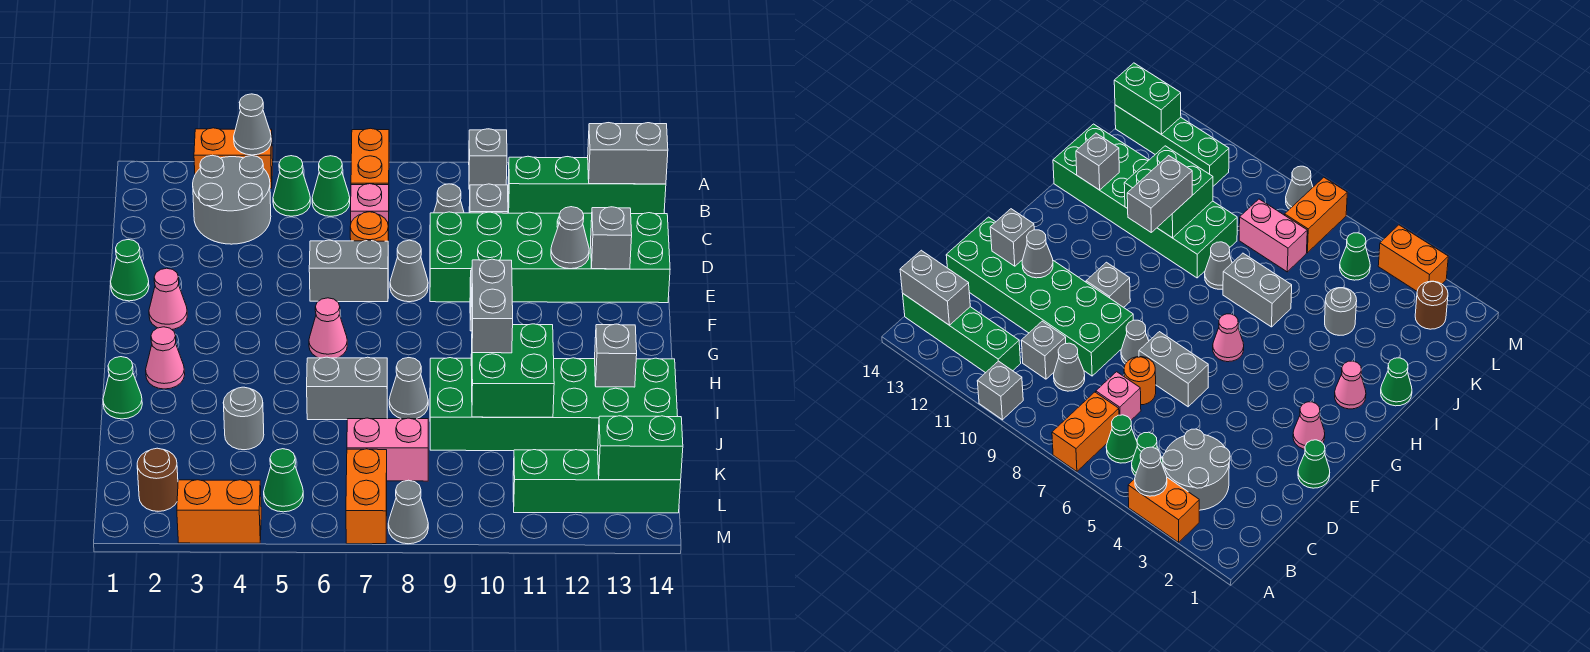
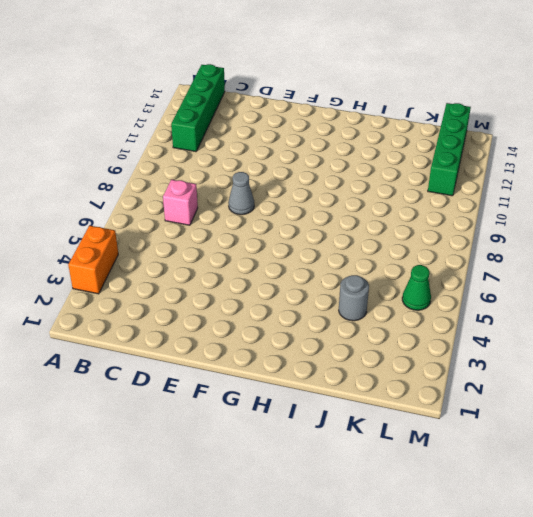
none -> orange 1x2 brick [351,128,389,185]
none -> grey 1x1 brick [469,129,507,189]
none -> grey 2x2 round brick [193,155,271,244]
none -> green 1x1 cone [273,156,310,216]

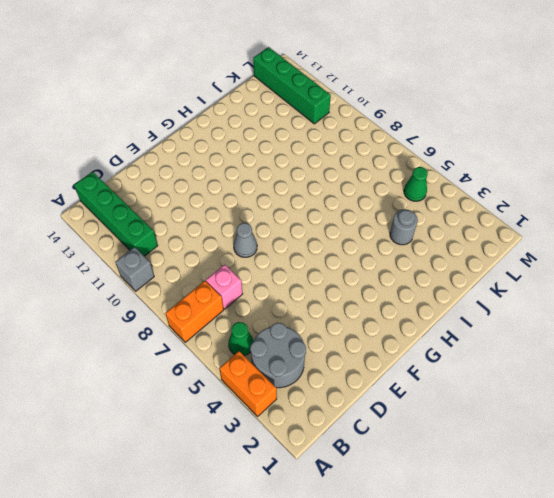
none -> green 1x1 cone [312,156,350,216]
none -> grey 1x1 cone [434,184,464,213]
none -> grey 1x1 brick [469,184,508,213]
none -> orange 1x1 round brick [350,212,388,241]

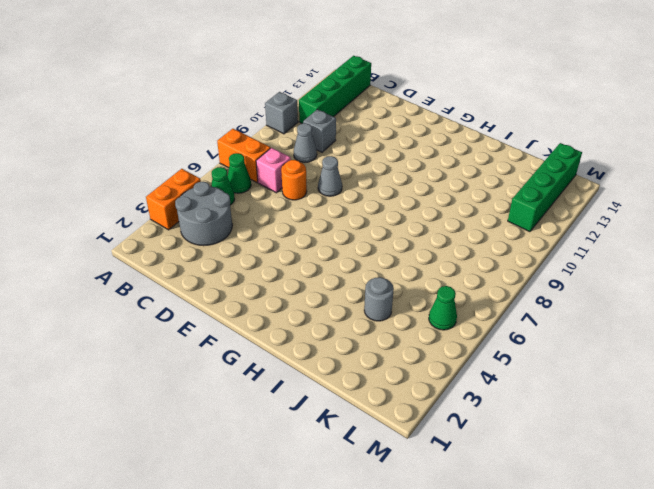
none -> green 2x6 brick [430,212,670,303]
none -> green 1x1 cone [111,240,149,301]
none -> grey 1x2 brick [309,240,388,302]
none -> pink 1x1 cone [149,268,187,329]

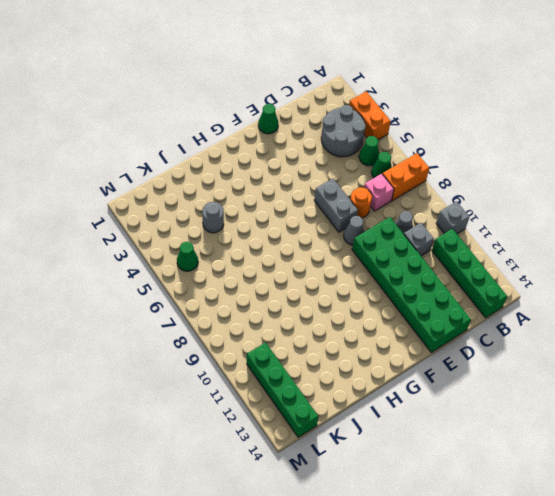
none -> pink 1x1 cone [149,268,187,329]
none -> grey 1x1 brick [1086,262,1130,307]
none -> pink 1x1 cone [309,298,347,358]
none -> pink 1x1 cone [146,327,185,389]

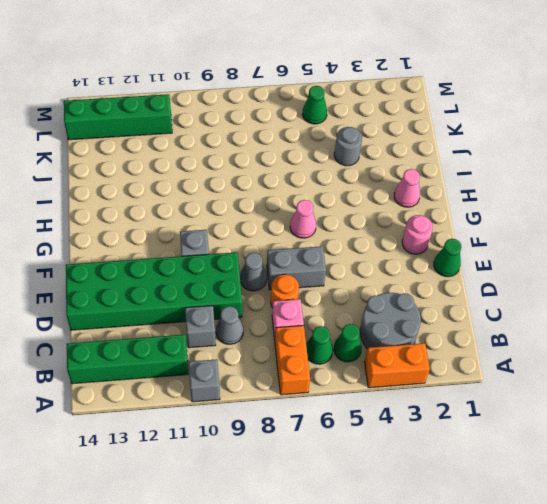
pink 1x1 round brick [402,215,433,254] -> pink 1x1 cone [149,268,187,329]
none -> green 1x1 cone [103,357,142,419]
none -> grey 1x2 brick [307,357,387,420]
none -> grey 1x1 cone [389,358,428,419]
none -> green 2x6 brick [430,358,678,451]

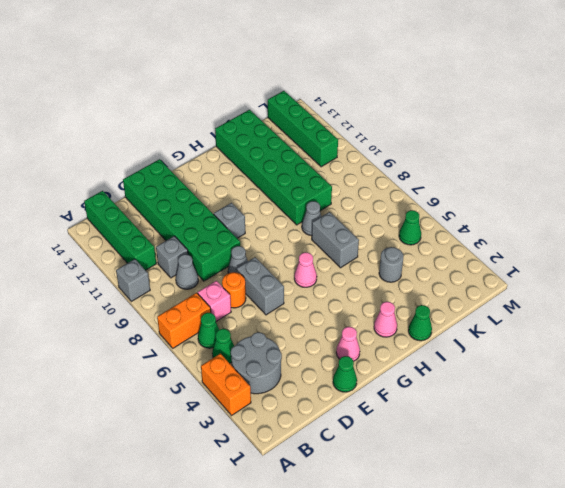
none -> pink 1x2 brick [347,418,428,481]
none -> brown 1x1 round brick [137,448,178,511]
none -> orange 1x2 brick [346,449,387,544]
none -> orange 1x2 brick [177,480,261,543]

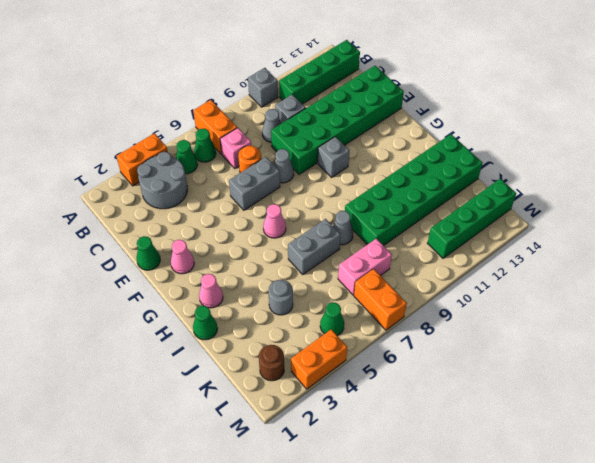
none -> grey 1x1 cone [388,480,428,544]
none -> grey 1x1 cone [234,94,271,155]
none -> grey 1x2 brick [588,123,668,184]
none -> grey 1x1 cone [551,207,589,269]

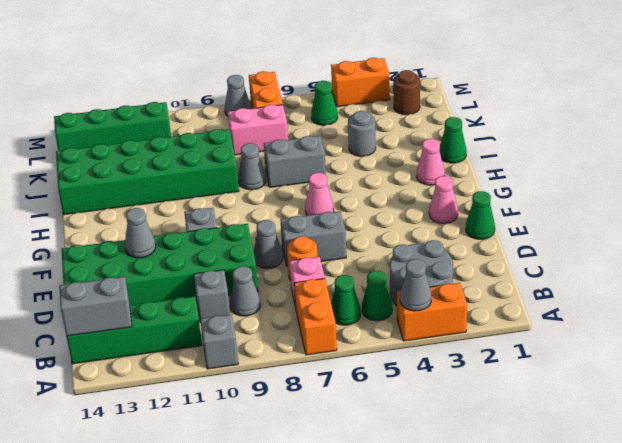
none -> grey 1x1 brick [591,207,632,269]
none -> green 2x2 brick [471,324,554,417]
none -> grey 1x1 brick [595,324,637,387]
none -> green 1x2 brick [598,416,683,480]

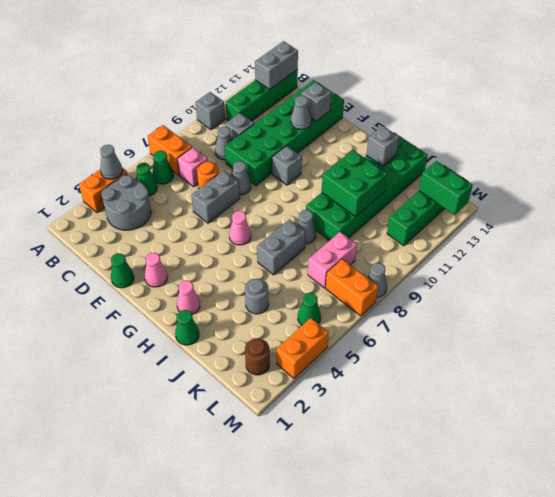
green 1x2 brick [419,161,473,215] -> green 1x2 brick turned to [598,416,683,480]
none -> grey 1x2 brick [472,259,513,353]

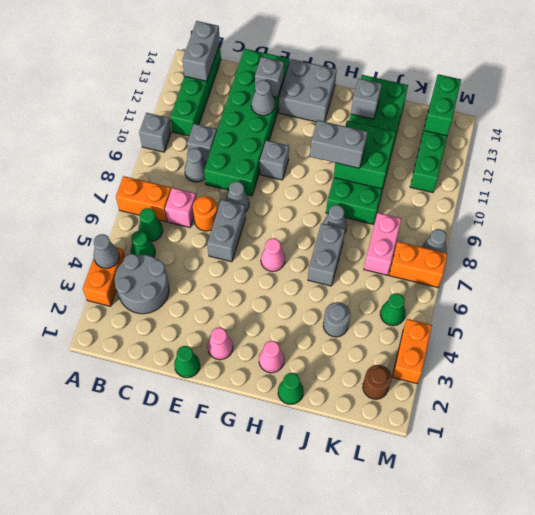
grey 2x2 brick [279,59,337,122] -> none

